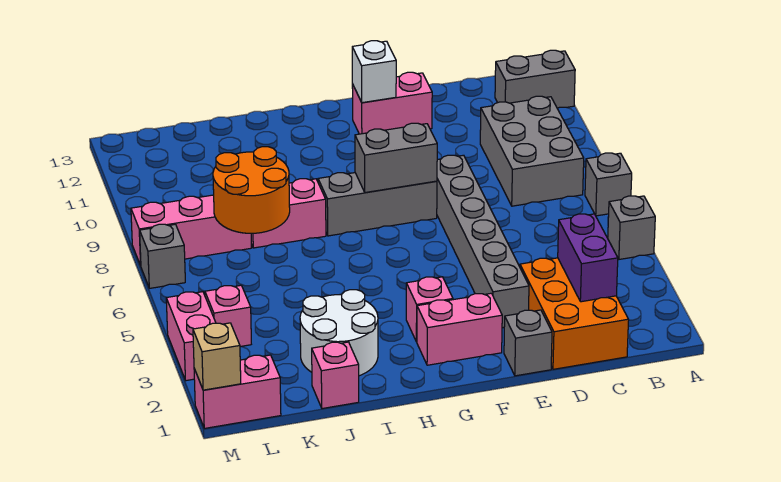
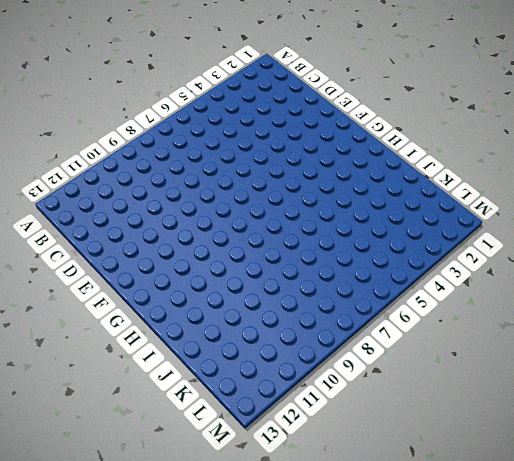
none -> grey 1x1 brick [608,196,655,259]
none -> grey 1x1 brick [585,153,632,216]
none -> grey 1x2 brick [495,50,575,108]

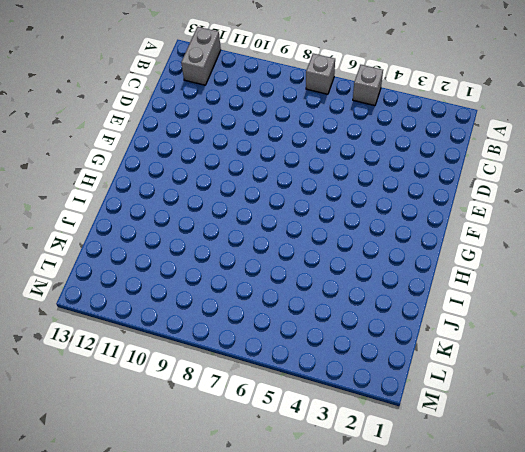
none -> grey 2x3 brick [480,96,584,206]
none -> orange 2x3 brick [520,258,629,369]
none -> grey 1x1 brick [504,310,552,376]

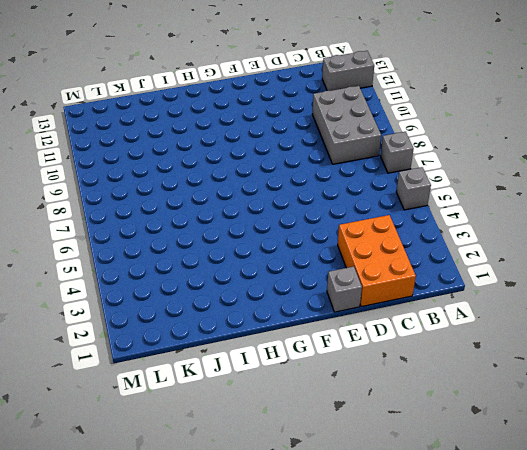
none -> grey 1x6 brick [437,155,529,328]
none -> pink 1x2 brick [352,72,432,134]
none -> pink 1x2 brick [417,293,502,365]

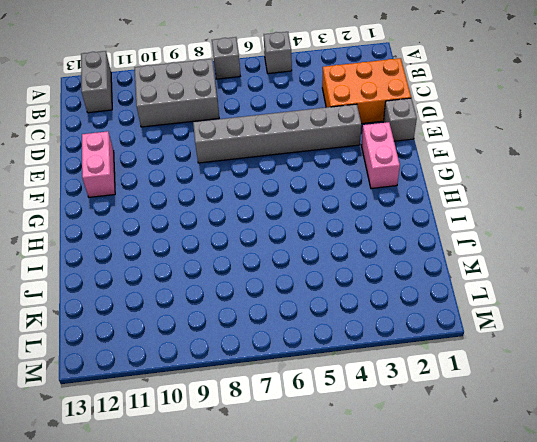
none -> grey 1x3 brick [318,173,437,236]
none -> pink 1x1 brick [406,277,453,342]
none -> white 2x2 round brick [300,290,378,376]

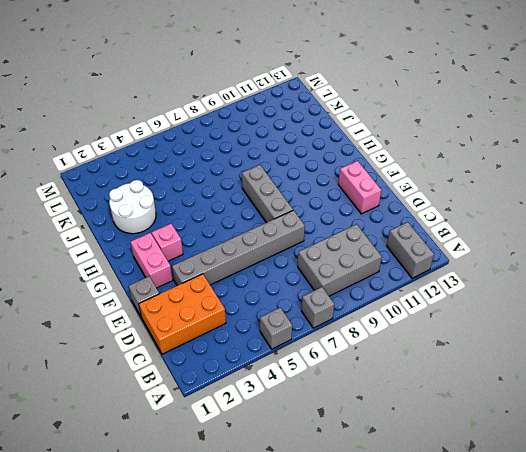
none -> pink 1x2 brick [251,179,326,248]
none -> pink 1x1 brick [312,342,359,409]
none -> pink 1x3 brick [131,195,251,266]

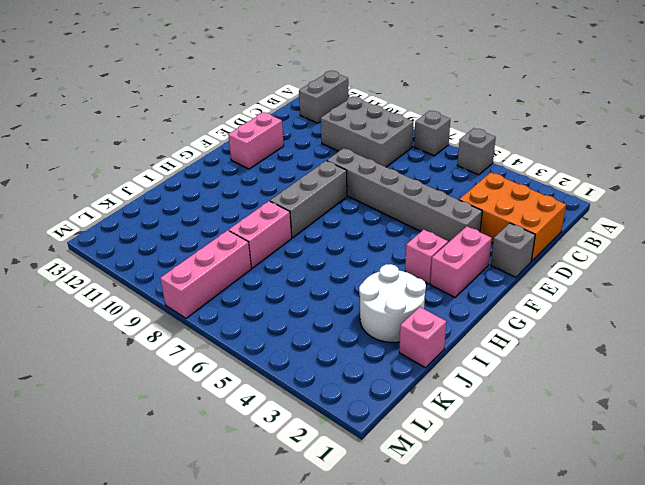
none -> pink 1x2 brick [194,355,281,428]
none -> pink 1x1 brick [205,285,251,347]
none -> pink 1x2 brick [166,292,216,381]

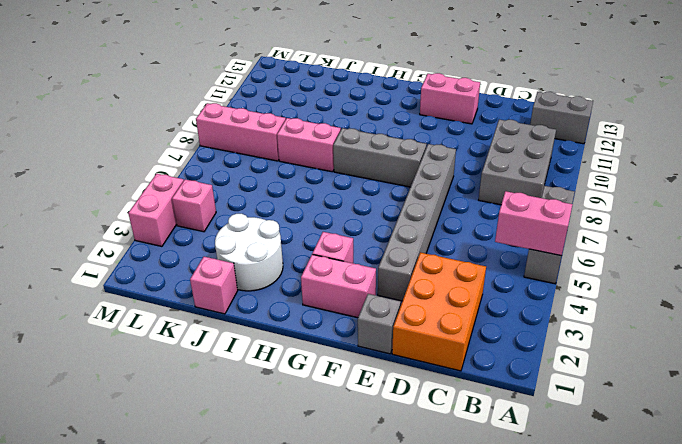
pink 1x2 brick [495,191,573,256] -> pink 1x2 brick moved to [194,355,281,428]
none -> grey 1x1 brick [140,224,185,288]
none -> purple 1x2 brick [558,214,618,302]
none -> grey 1x2 brick [355,123,437,193]

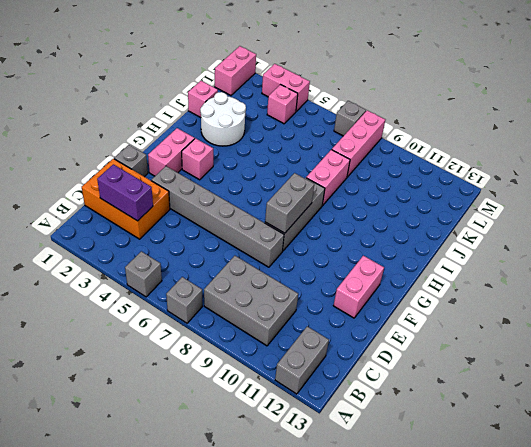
none -> white 1x1 brick [352,41,396,103]
none -> orange 2x2 round brick [213,147,290,233]
none -> tan 1x1 brick [193,323,241,390]

